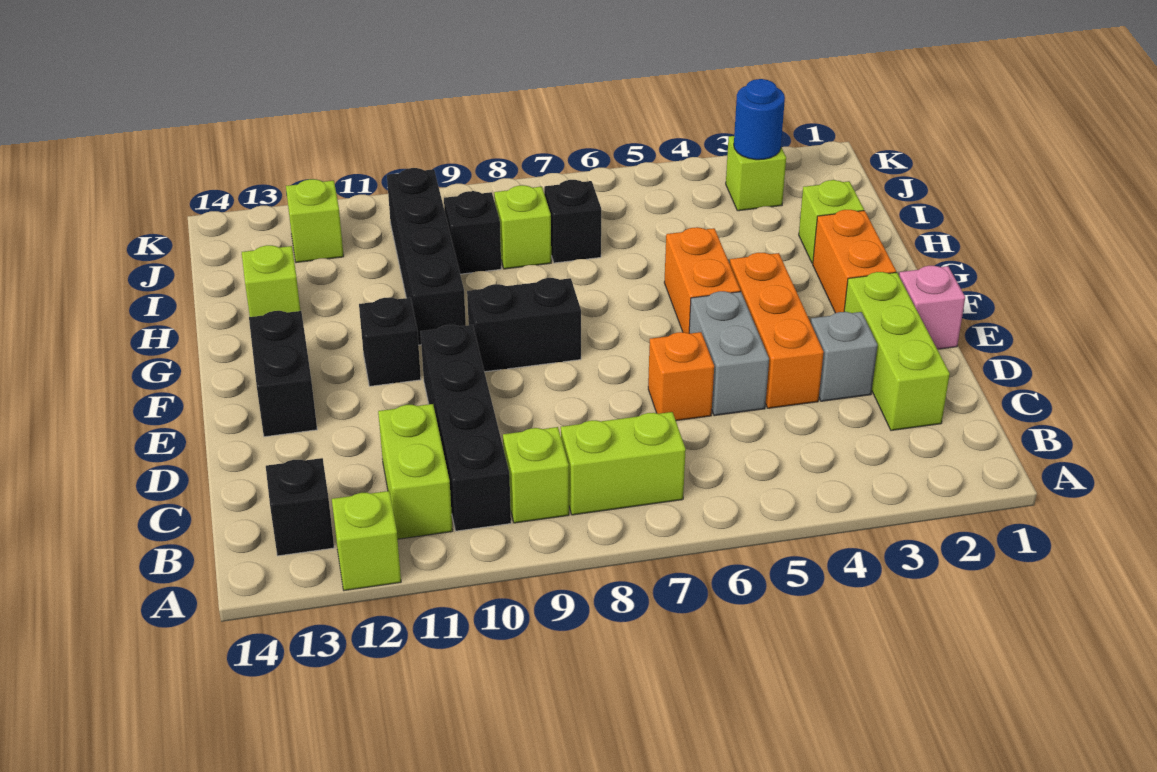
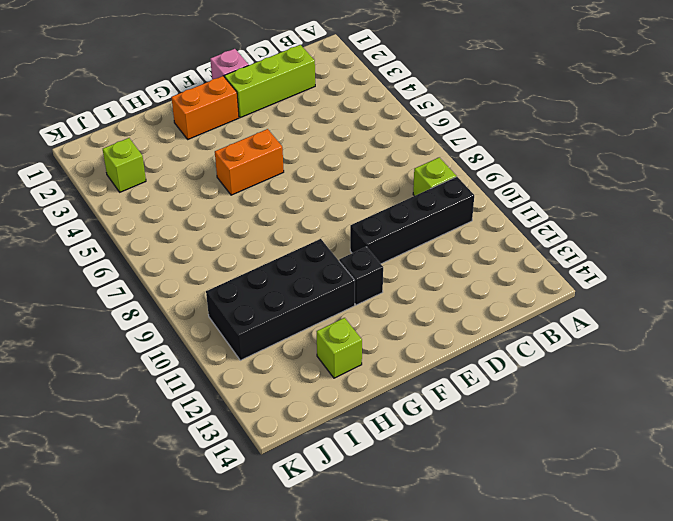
black 2x4 brick [206,239,355,360] -> black 1x4 brick [387,168,466,345]
none -> lime 1x1 brick [332,491,401,590]
none -> lime 1x2 brick [561,412,686,515]
none -> lime 1x2 brick [378,404,453,539]

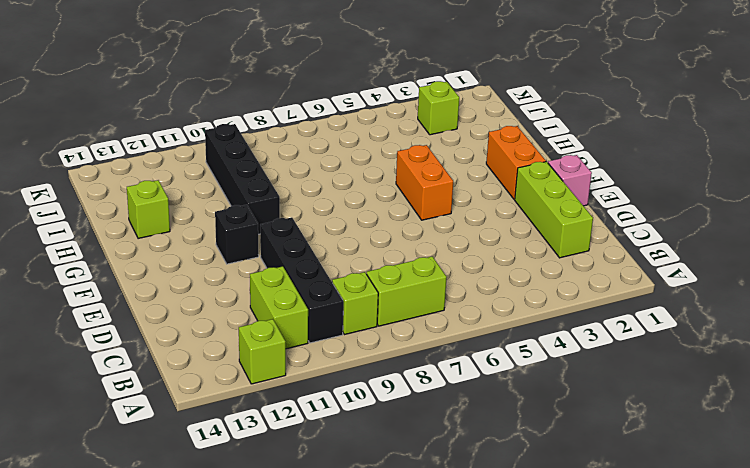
none -> black 1x1 brick [266,458,334,556]
none -> grey 1x1 brick [811,312,878,401]
none -> orange 1x3 brick [730,253,824,408]

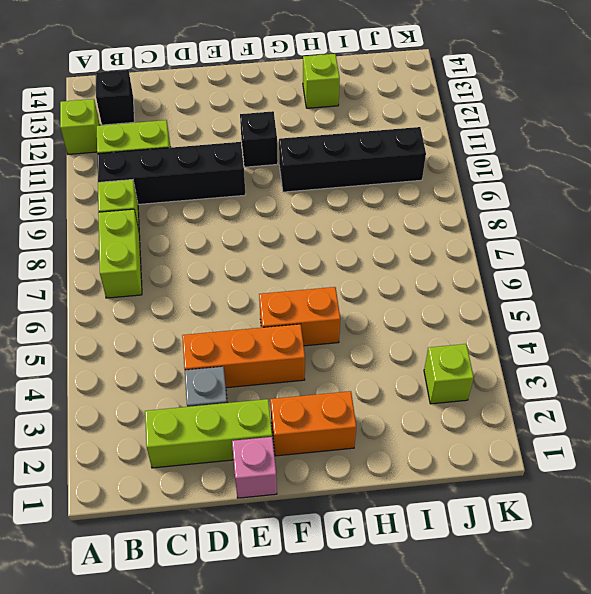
none -> grey 1x2 brick [689,291,769,416]
none -> orange 1x1 brick [648,332,714,421]
none -> black 1x2 brick [249,311,317,437]

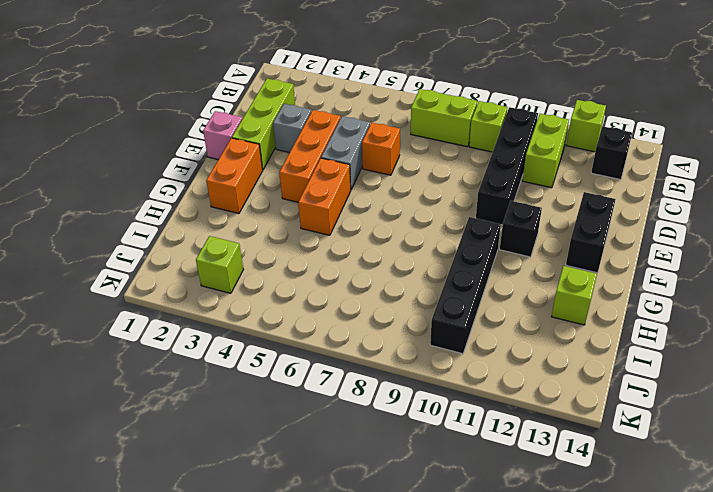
none -> black 1x2 brick [467,278,581,372]
none -> lime 1x1 brick [799,180,864,263]
none -> black 1x1 brick [544,180,601,263]

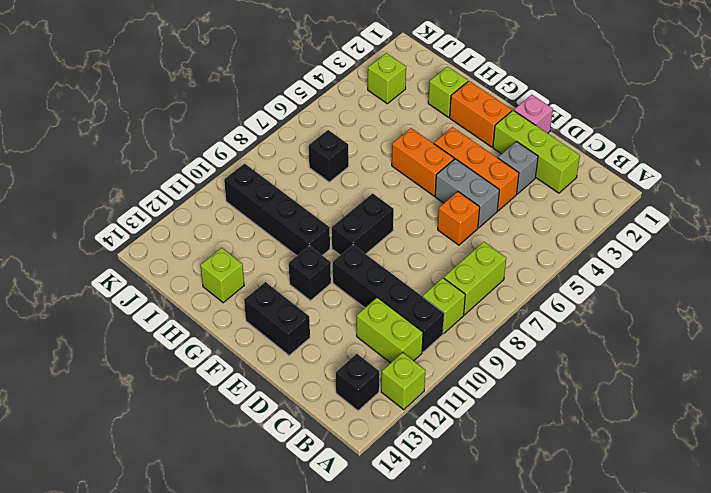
none -> lime 1x1 brick [494,185,551,269]
none -> black 1x1 brick [444,191,501,274]
none -> lime 1x1 brick [286,179,344,263]

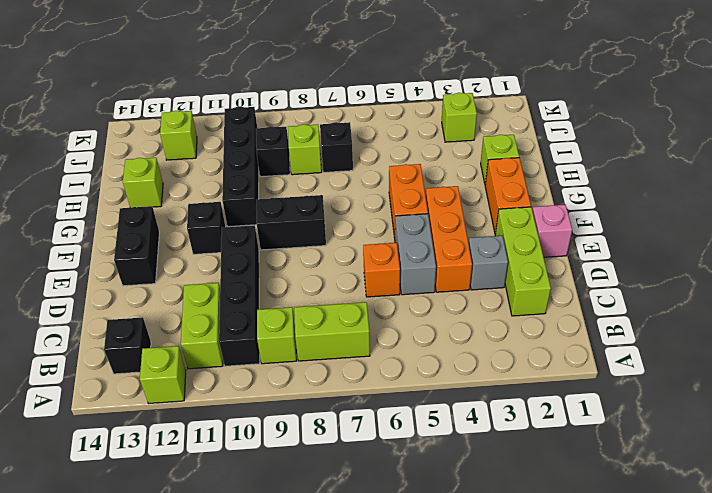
none -> blue 1x1 round brick [734,79,785,160]

